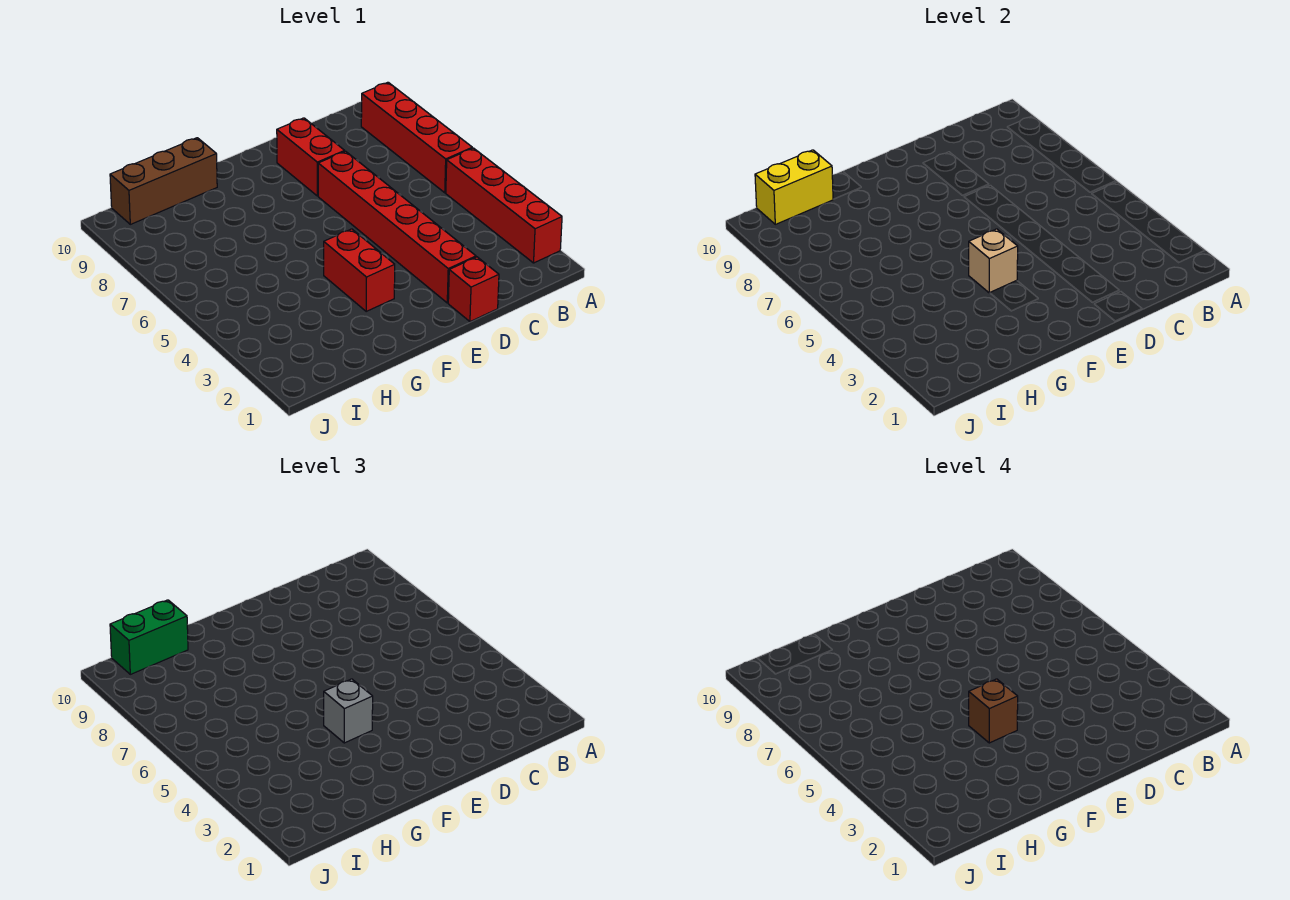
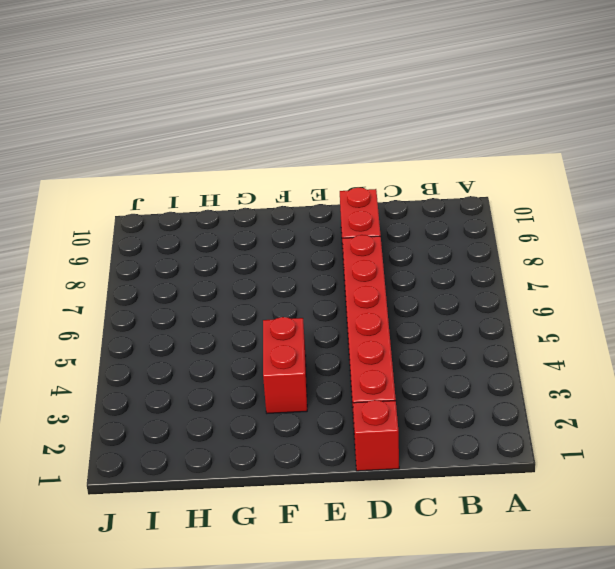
none -> red 1x4 brick [446,148,562,263]
none -> red 1x4 brick [361,82,472,193]
none -> brown 1x3 brick [110,138,217,224]

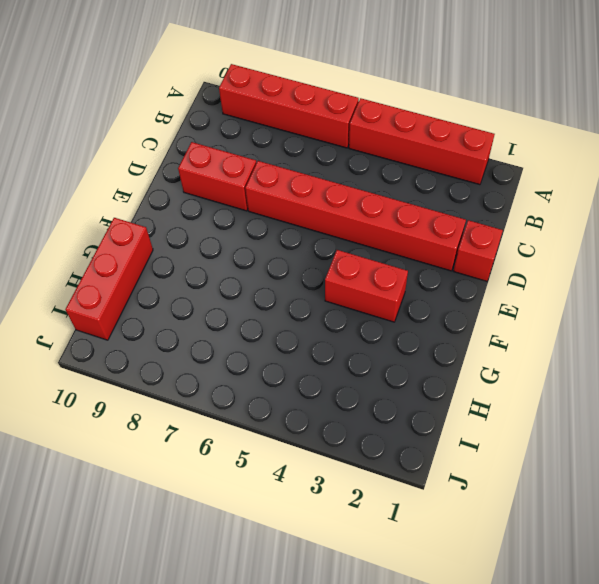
red 1x3 brick [65,218,153,340] -> brown 1x3 brick [110,138,217,224]
none -> tan 1x1 brick [969,229,1018,293]
none -> yellow 1x2 brick [755,150,833,224]
none -> grey 1x1 brick [324,679,373,743]

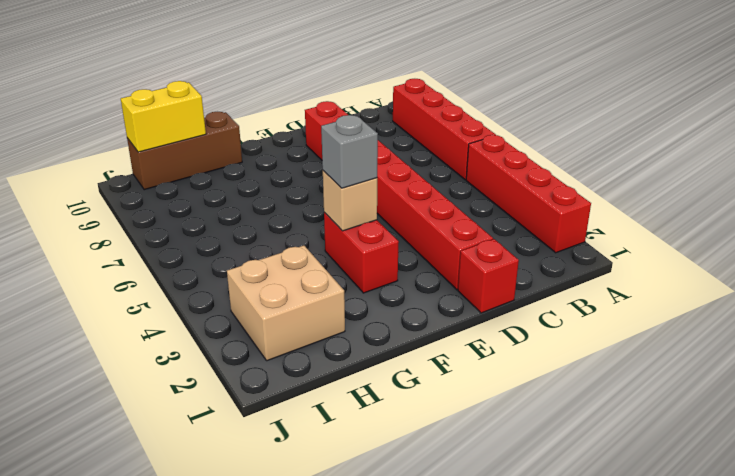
tan 2x2 brick [227,245,345,361] -> none
none -> green 1x2 brick [110,600,188,674]
none -> brown 1x1 brick [969,679,1018,743]

